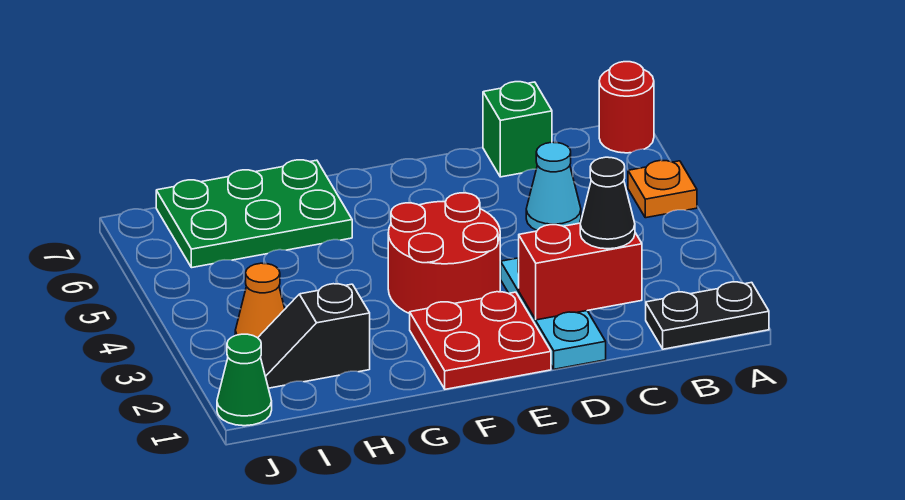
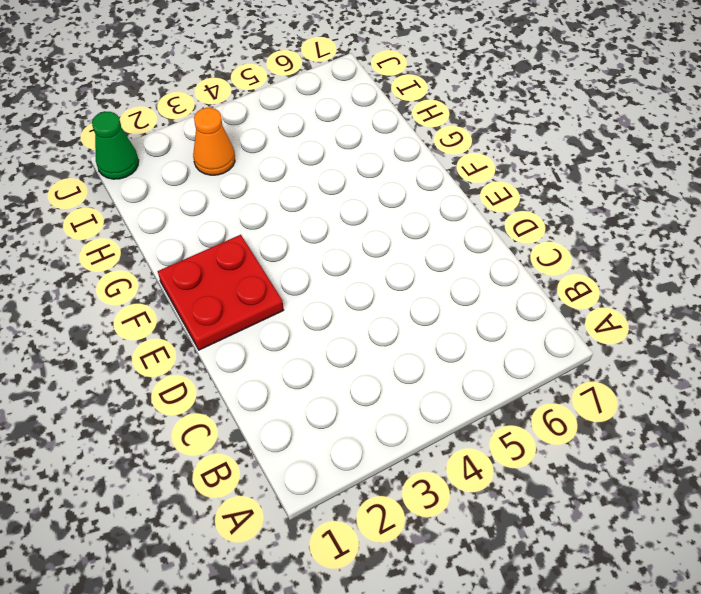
none -> black 1x2 plate [646,282,769,349]
none -> orange 1x1 plate [628,160,697,218]
none -> red 1x1 round brick [599,62,654,153]

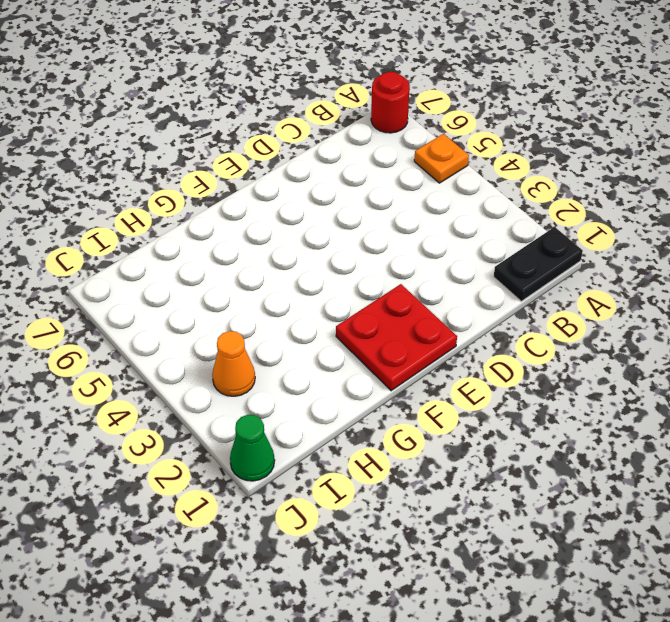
none -> cyan 1x1 cone [526,142,581,230]
none -> green 1x1 brick [483,82,552,177]
none -> cyan 1x3 plate [501,258,606,369]

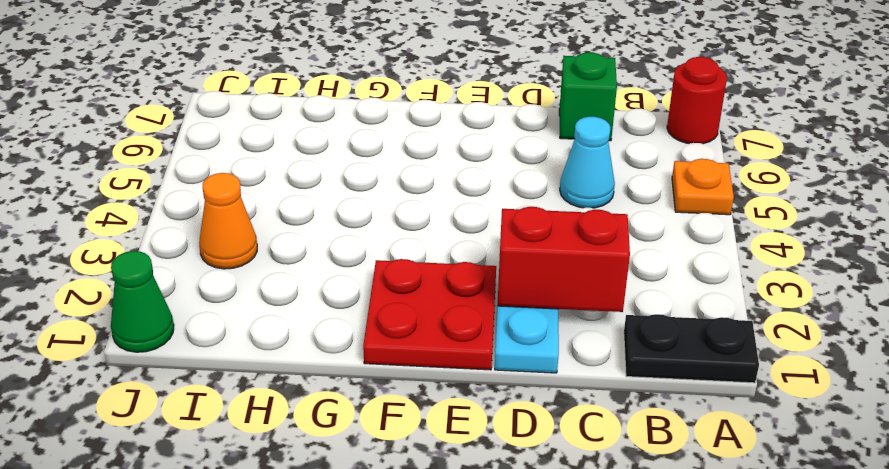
none -> red 2x2 round brick [388,193,500,314]
none -> green 2x3 plate [156,160,352,268]
none -> black 1x2 slope [258,284,370,388]

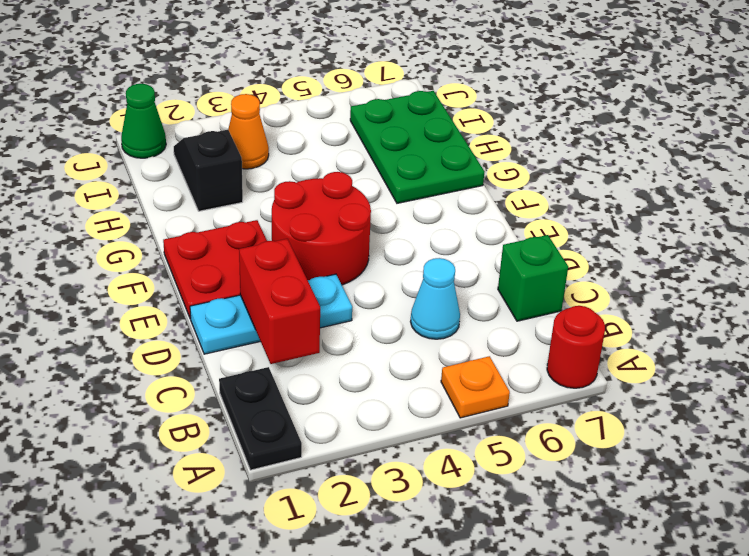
none -> black 1x1 cone [580,157,635,249]

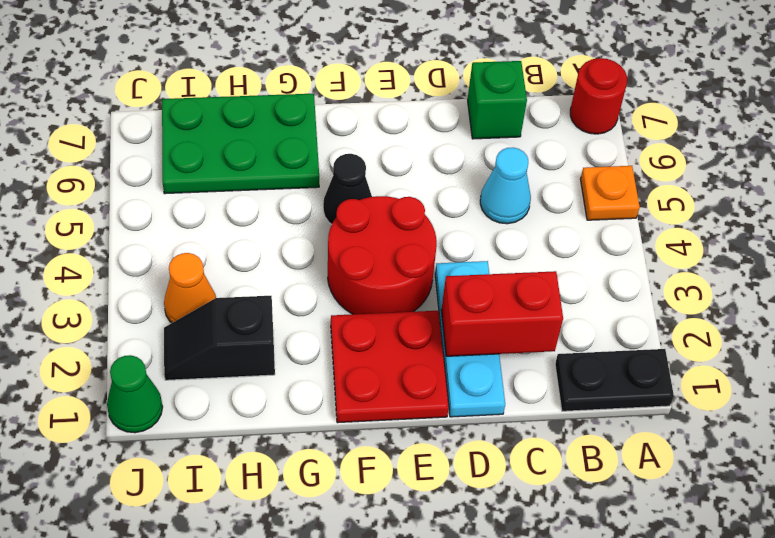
black 1x1 cone [323,154,372,224] -> black 1x1 cone moved to [580,157,635,249]

